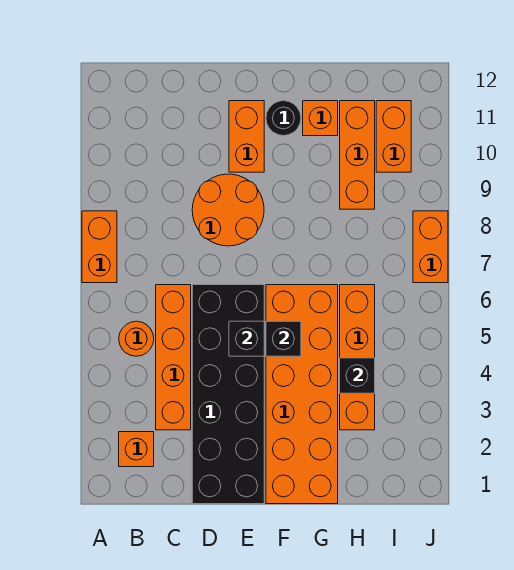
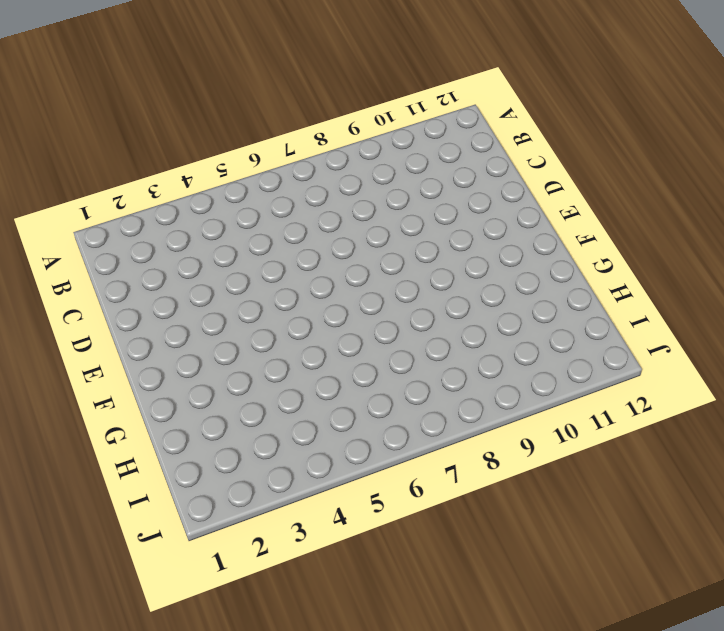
none -> orange 1x2 brick [82,211,117,283]
none -> orange 1x1 brick [119,432,154,467]
none -> orange 1x1 round brick [119,321,154,356]

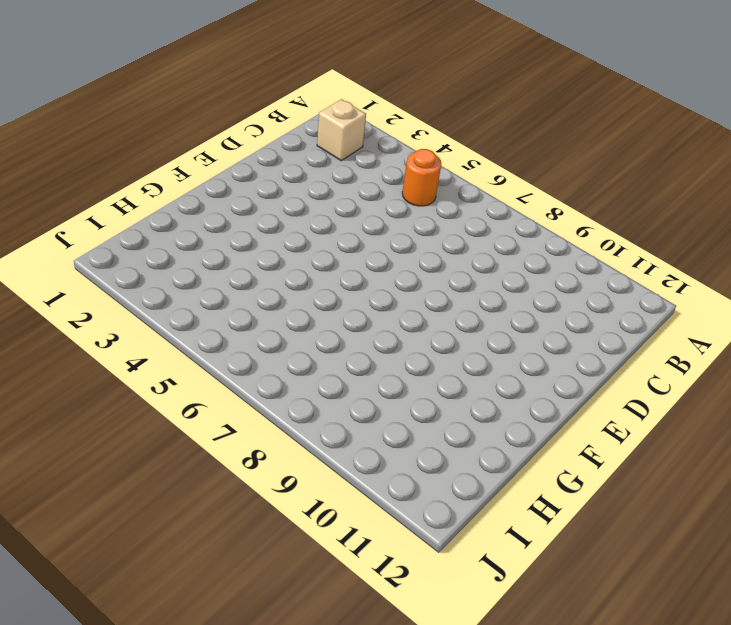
tan 1x1 brick [317,99,366,161] -> orange 1x1 brick [119,432,154,467]
none -> orange 1x2 brick [82,211,117,283]
none -> orange 1x4 brick [156,285,191,430]
none -> black 2x6 brick [192,285,264,504]

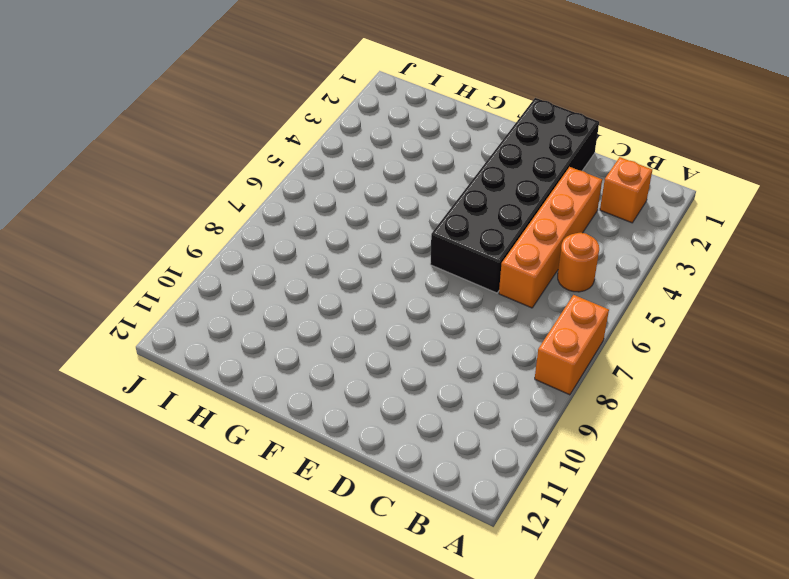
none -> orange 2x2 round brick [192,174,264,246]
none -> orange 1x2 brick [229,101,264,172]
none -> orange 2x6 brick [266,285,338,504]

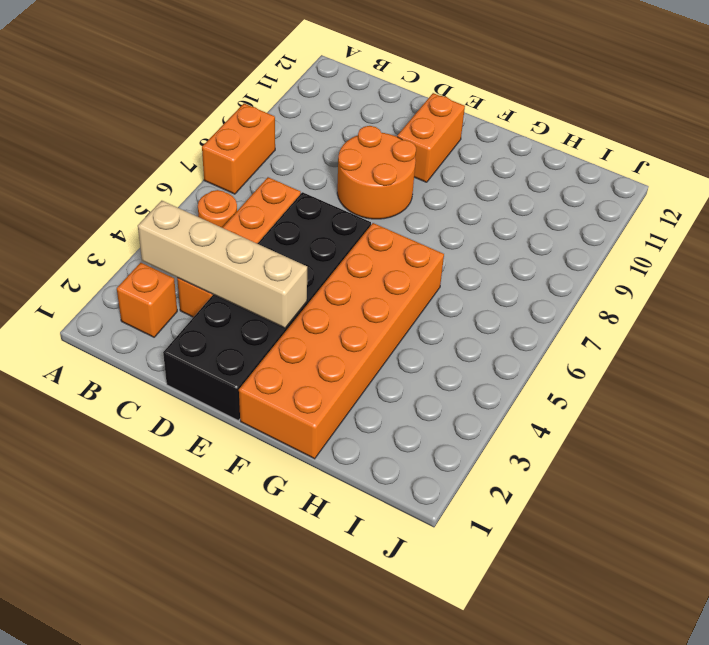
tan 1x4 brick [138,201,307,328] -> none
none -> black 1x1 round brick [266,101,301,136]
none -> orange 1x1 brick [303,101,338,136]
none -> orange 1x4 brick [340,285,375,430]

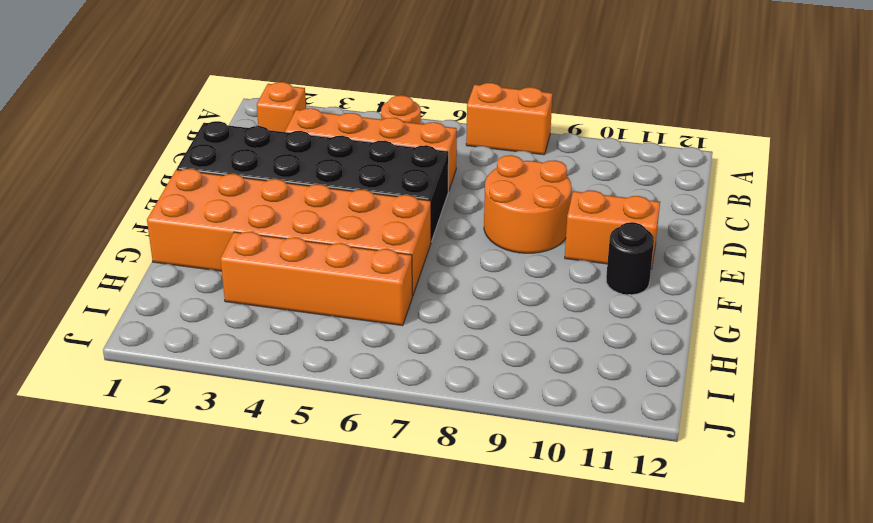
none -> orange 1x1 brick [303,101,338,136]
none -> orange 1x3 brick [340,101,375,209]
none -> orange 1x2 brick [376,101,411,172]

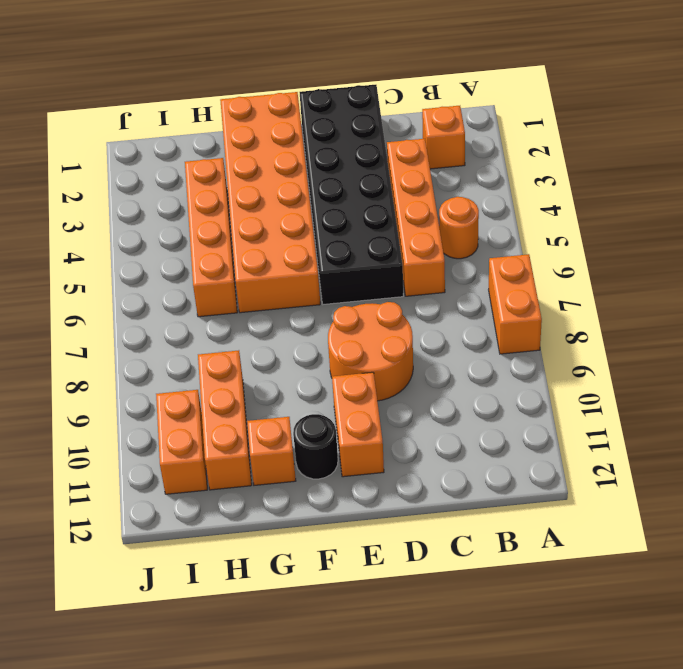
none -> orange 1x2 brick [413,211,448,283]
none -> black 1x1 brick [229,321,264,356]
none -> black 1x1 brick [266,321,301,356]

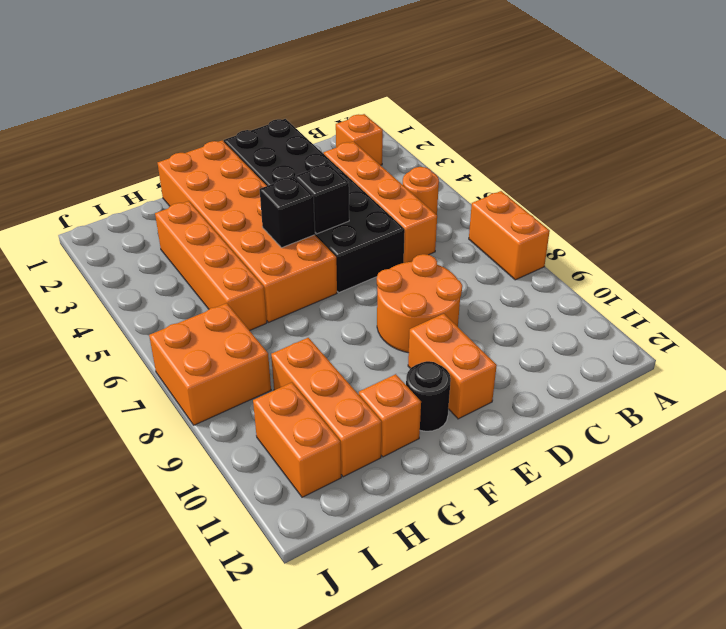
orange 2x2 brick [149,303,271,425] -> orange 1x2 brick [413,211,448,283]
none -> black 1x1 brick [340,358,375,393]

